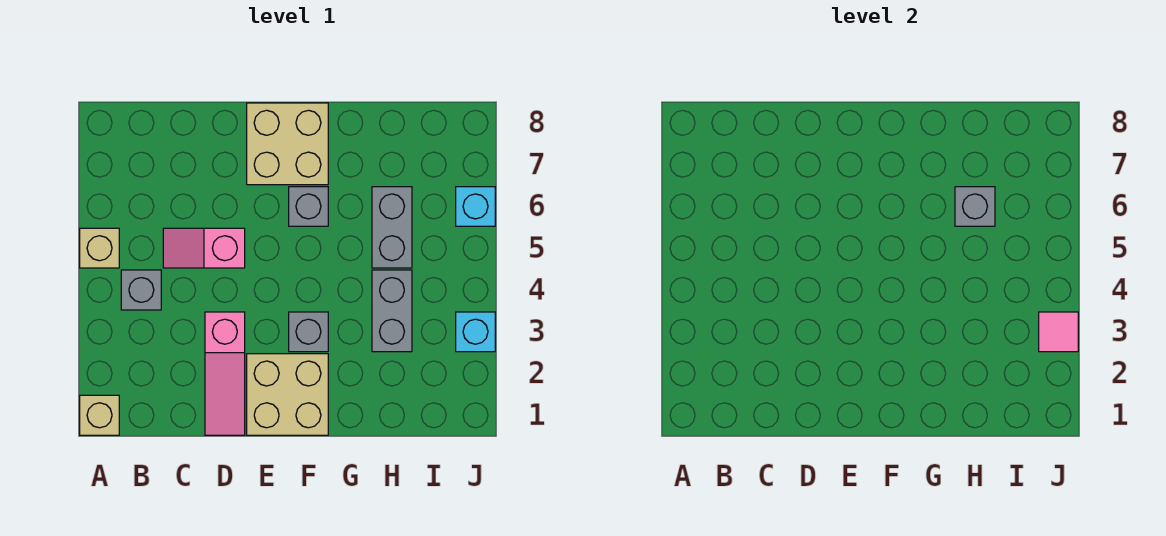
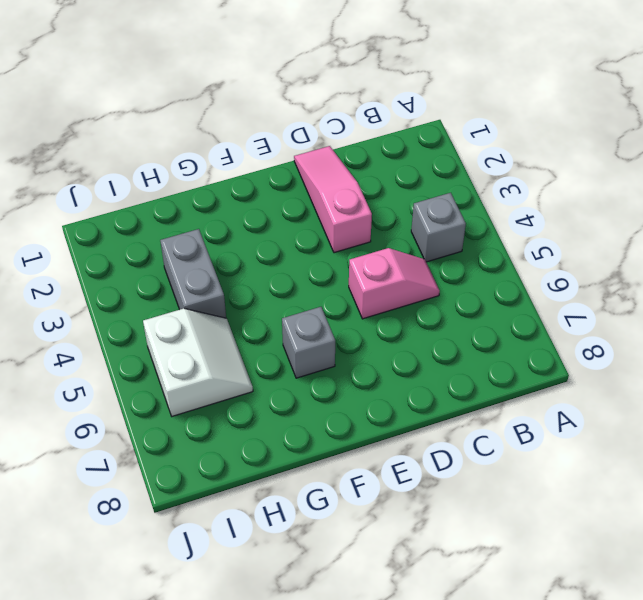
white 2x2 slope [143,308,253,416] -> grey 1x2 brick [372,187,412,268]
none -> tan 1x1 brick [80,395,119,435]
none -> tan 1x1 brick [80,228,119,268]
none -> tan 2x2 brick [247,354,328,435]

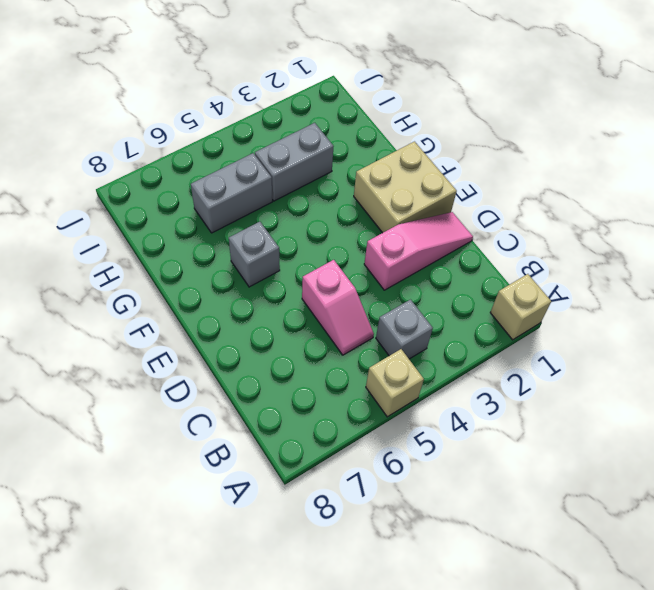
none -> tan 2x2 brick [247,103,328,185]
none -> grey 1x1 brick [289,312,328,352]
none -> cyan 1x1 brick [456,312,495,352]

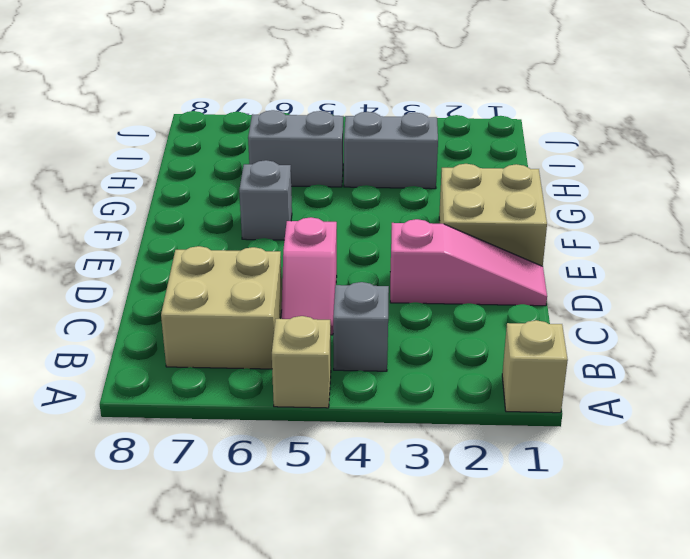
tan 2x2 brick [161,246,282,369] -> tan 2x2 brick moved to [247,103,328,185]
none -> grey 1x1 brick [289,312,328,352]
none -> cyan 1x1 brick [456,312,495,352]
none -> cyan 1x1 brick [456,187,495,226]

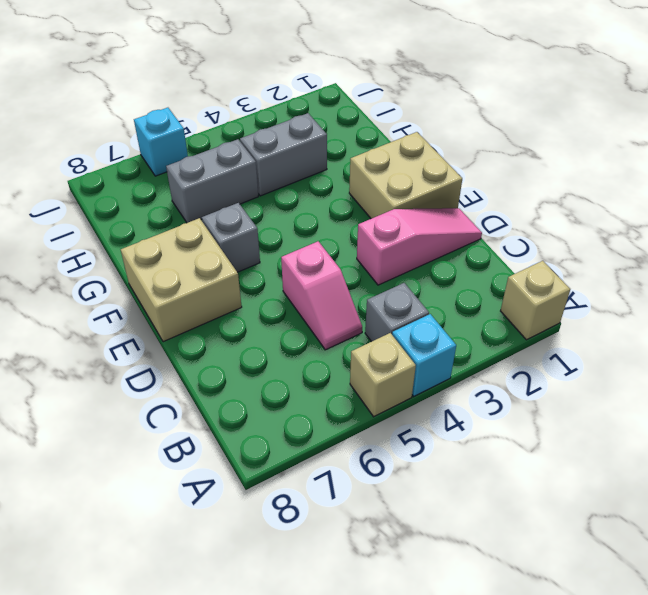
cyan 1x1 brick [392,314,456,396] -> cyan 1x1 brick moved to [456,312,495,352]
none -> grey 1x1 brick [289,312,328,352]
none -> grey 1x1 brick [955,187,995,226]
none -> pink 1x1 tile [1039,312,1078,352]

